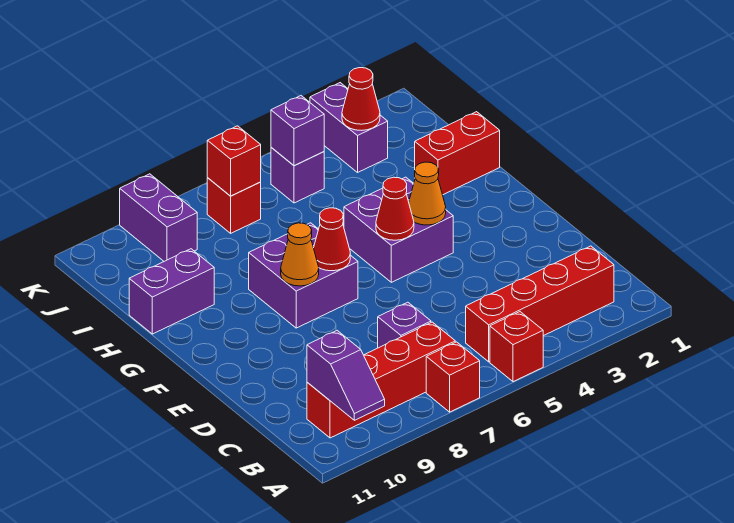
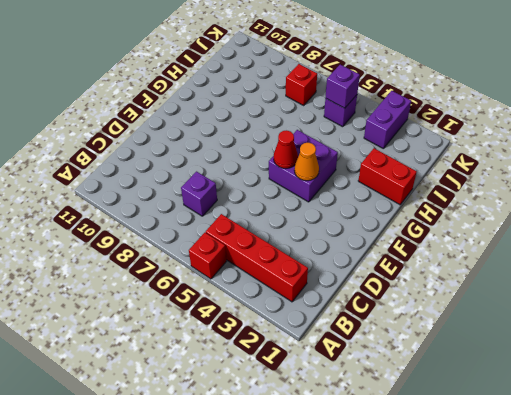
none -> red 1x1 brick [426,342,480,412]
none -> red 1x4 brick [307,322,455,438]
none -> purple 2x2 brick [249,223,358,328]

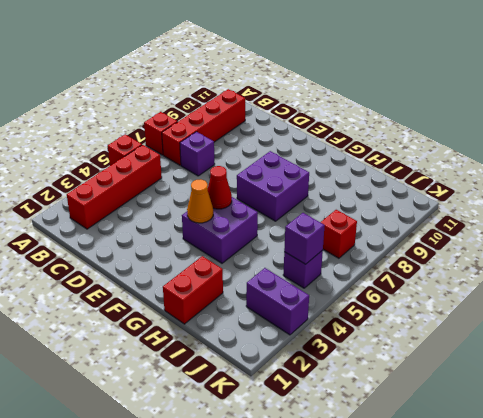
none -> purple 1x2 brick [129,249,214,334]
none -> purple 1x2 brick [120,174,197,261]
none -> purple 1x2 slope [307,331,385,420]

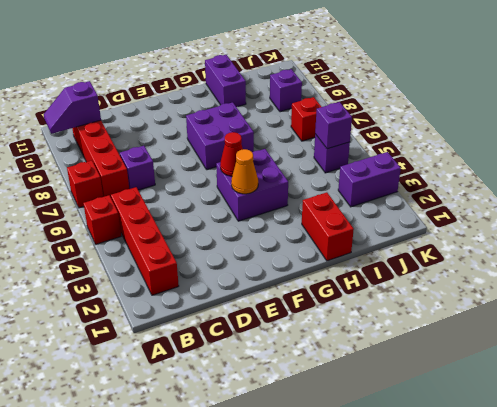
purple 1x1 brick [270,69,302,112] -> purple 1x2 brick [120,174,197,261]
none -> red 1x1 cone [314,208,350,271]
none -> orange 1x1 cone [281,223,319,286]
none -> red 1x1 cone [342,68,380,130]

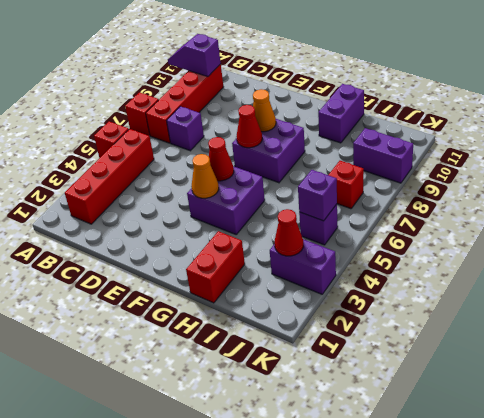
none -> red 1x1 brick [207,126,261,196]

